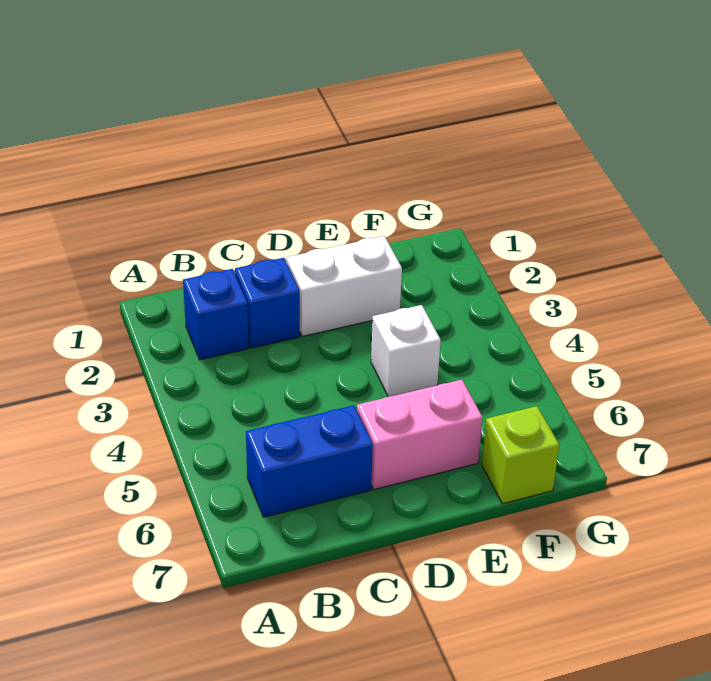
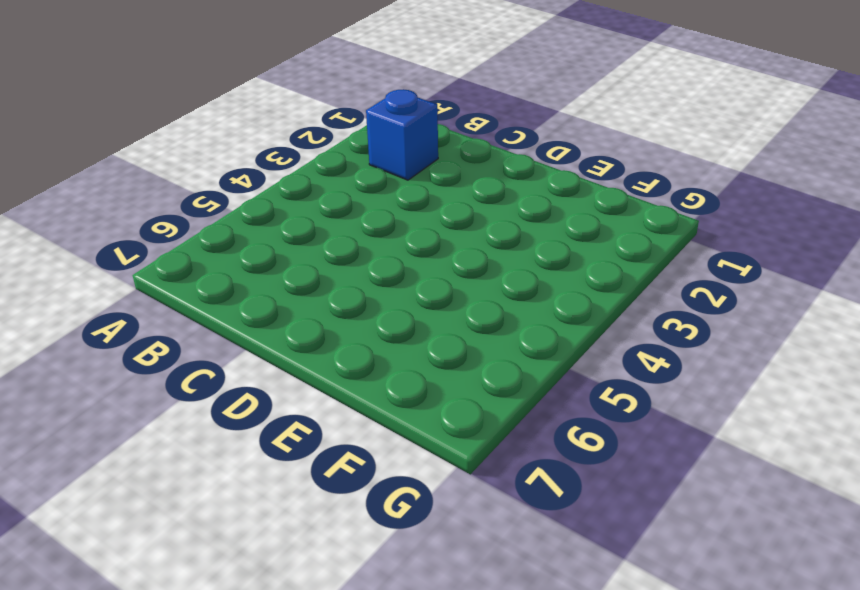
none -> blue 1x2 brick [246,405,373,517]
none -> blue 1x1 brick [235,258,300,348]

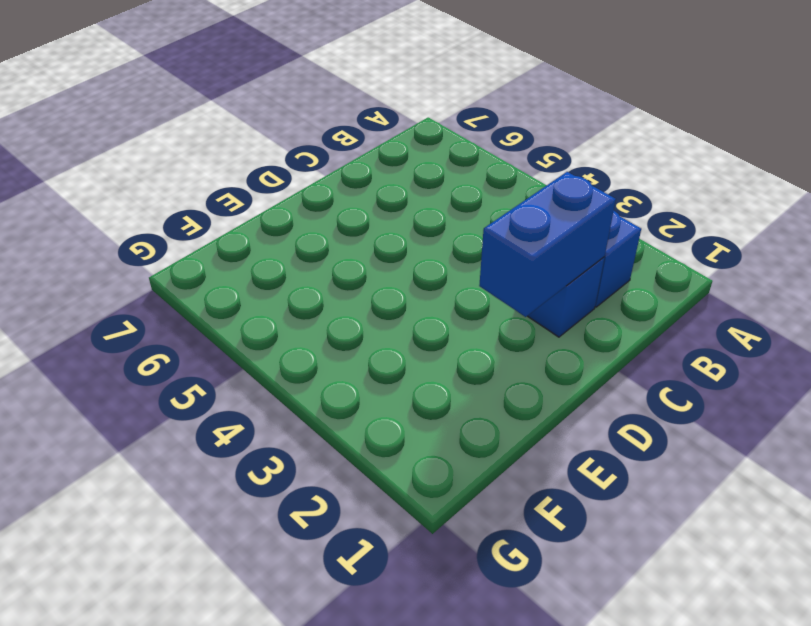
blue 1x2 brick [479,172,616,317] -> blue 1x2 brick moved to [246,405,373,517]
none -> white 1x2 brick [286,236,402,336]
none -> pink 1x2 brick [357,380,483,489]

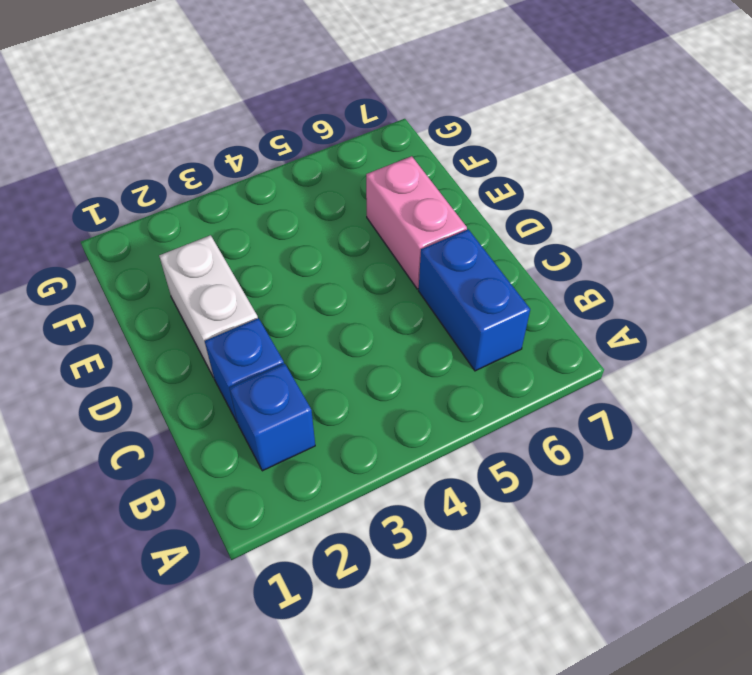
none -> white 1x1 brick [371,305,441,397]
none -> lime 1x1 brick [482,406,559,504]

